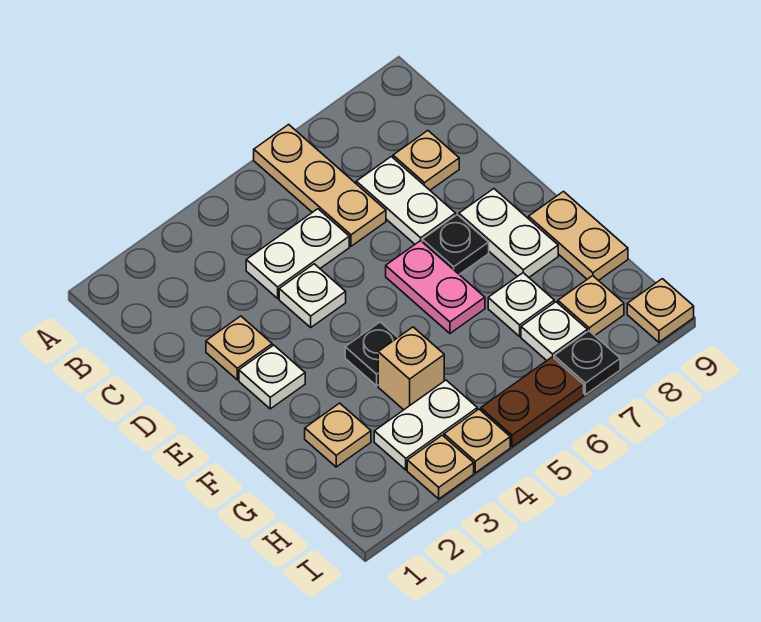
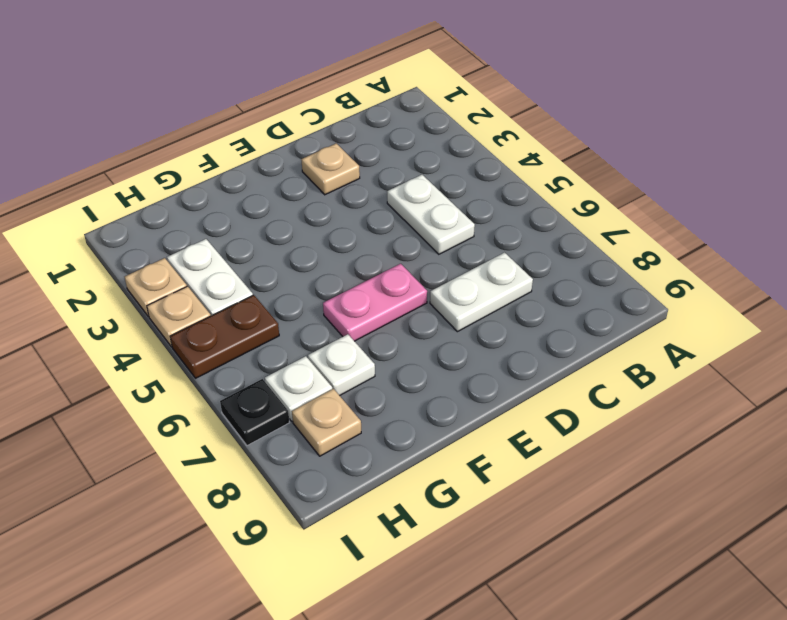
brown 1x2 plate [170,295,279,378] -> brown 1x2 plate turned to [481,357,584,447]
none -> tan 1x3 plate [254,124,386,246]
none -> tan 1x1 plate [393,131,459,190]
none -> white 1x1 plate [279,264,346,327]

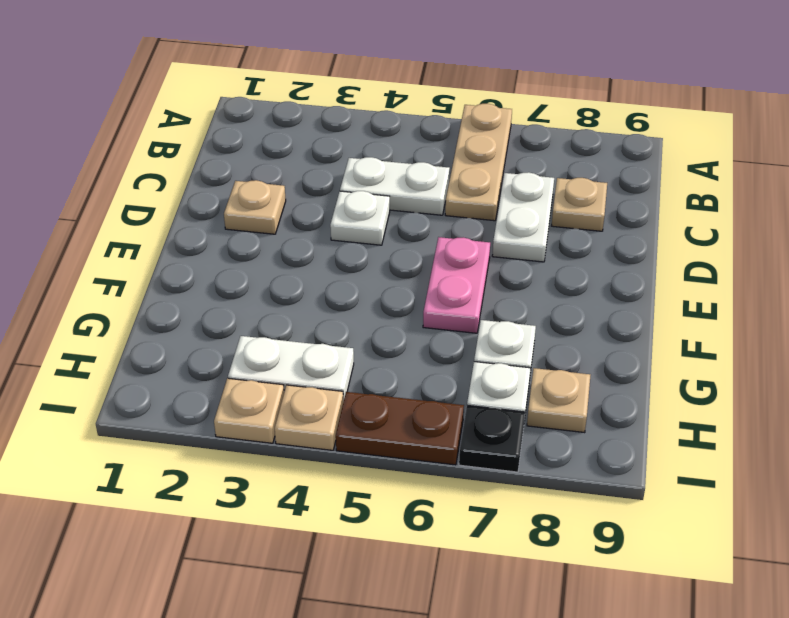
none -> white 1x1 plate [239,345,305,409]
none -> black 1x1 plate [422,215,489,274]
none -> white 1x2 plate [459,189,558,277]

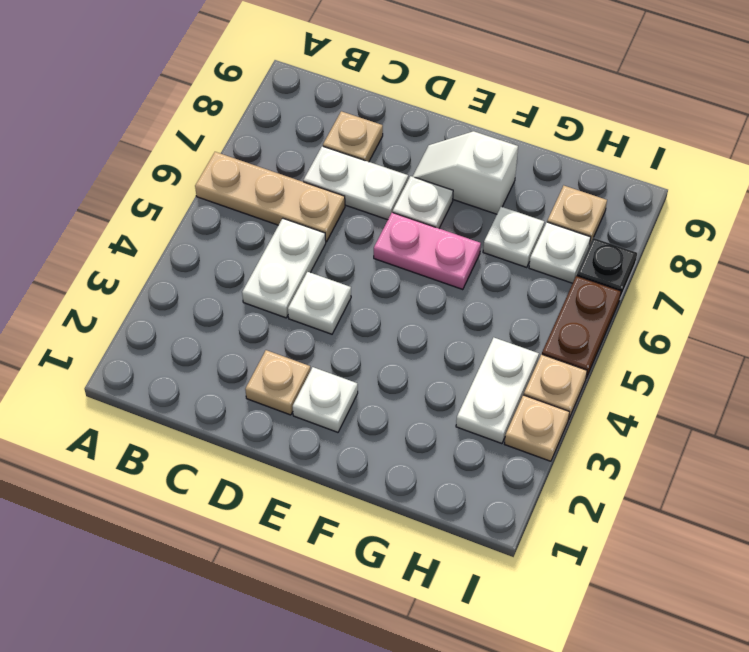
white 1x1 plate [393,176,453,228] -> black 1x1 plate [422,215,489,274]
white 1x2 slope [413,131,518,214] -> white 1x2 plate [459,189,558,277]
none -> black 1x1 plate [345,322,398,386]
none -> tan 1x2 plate [529,192,628,281]
none -> tan 1x1 plate [305,403,371,467]

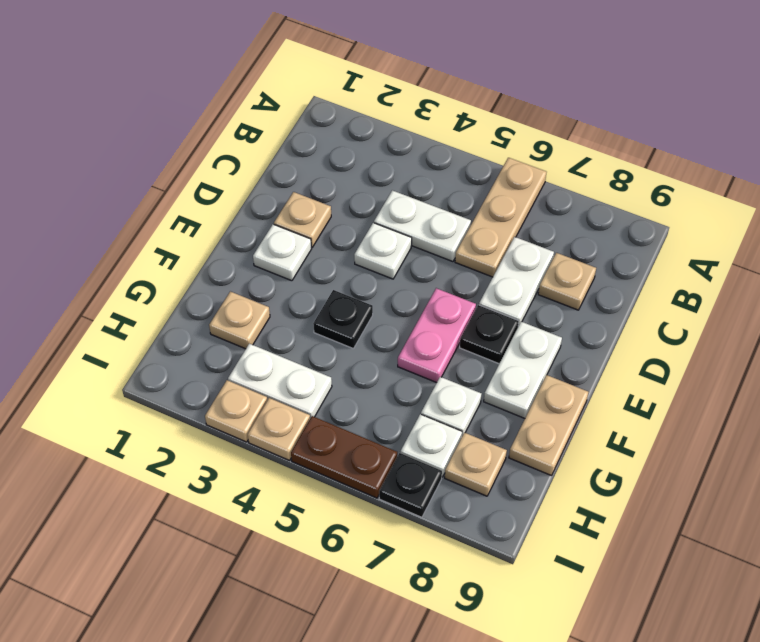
none -> tan 1x1 brick [378,327,444,410]
none -> tan 1x1 plate [627,279,694,342]

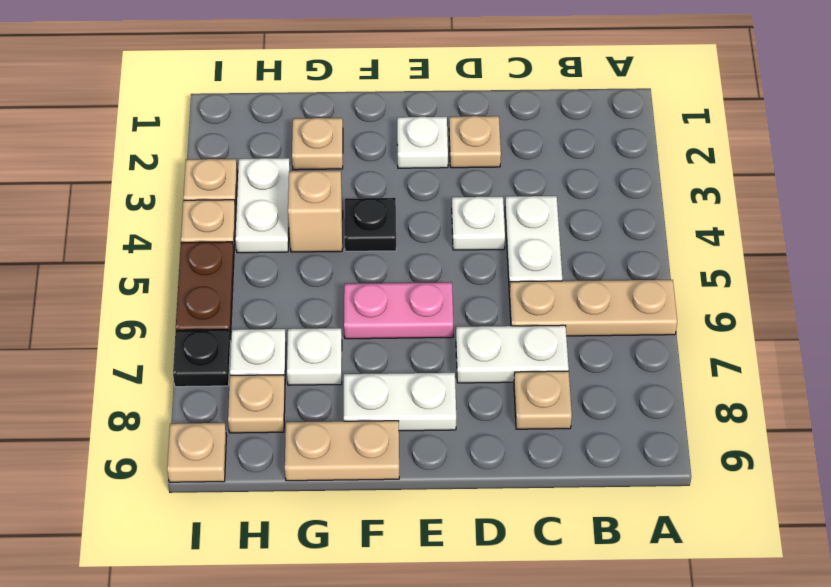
none -> black 1x1 plate [422,215,489,274]

